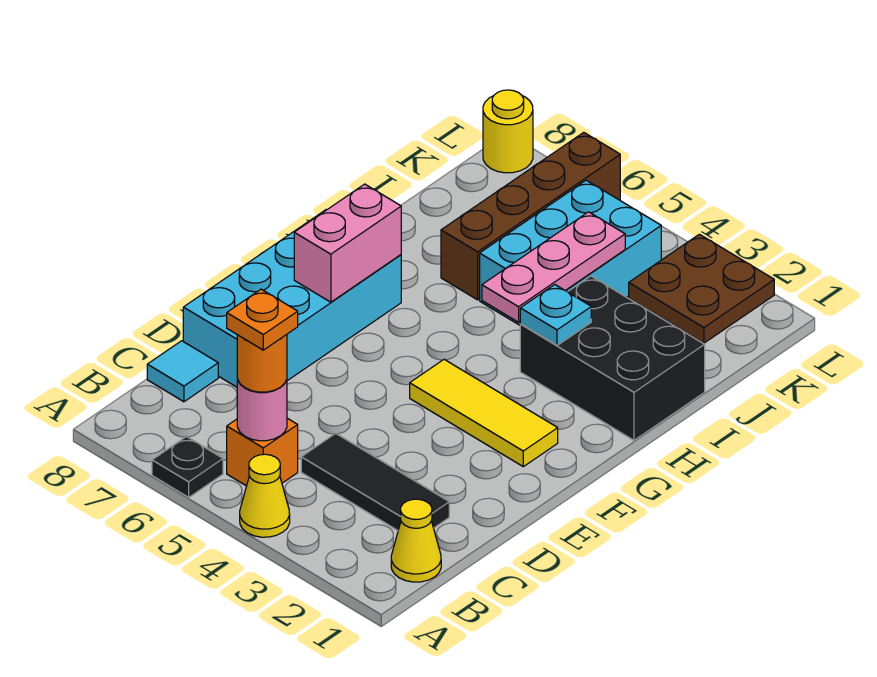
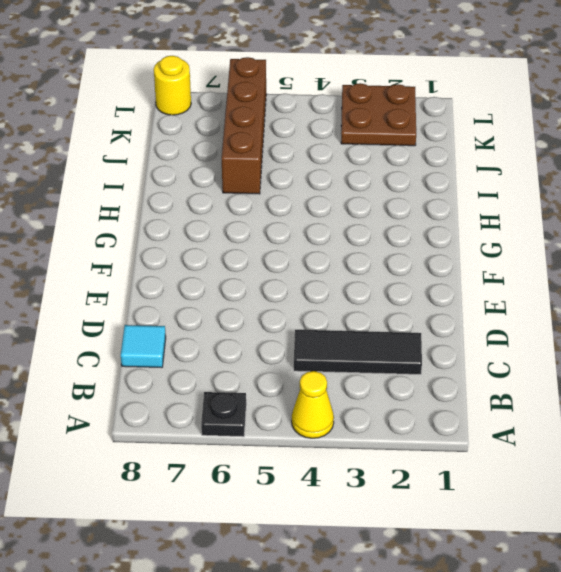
none -> yellow 1x1 cone [391,499,441,582]
none -> orange 1x1 brick [227,418,298,486]
none -> cyan 2x4 brick [183,210,401,387]

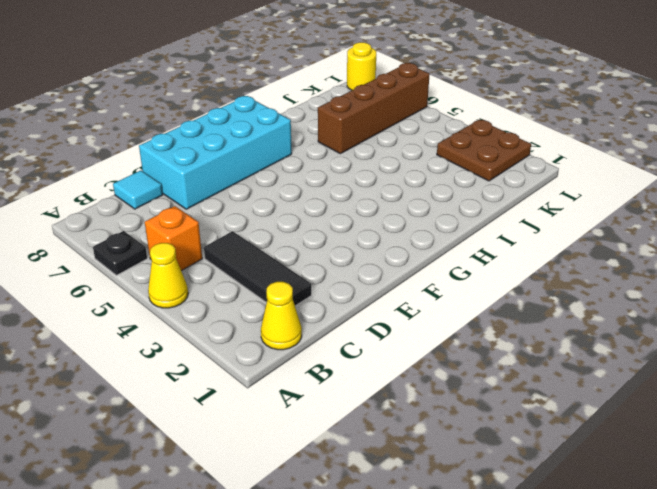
none -> yellow 1x3 tile [410,359,558,467]
none -> black 2x3 brick [520,276,705,440]
none -> cyan 2x3 brick [480,180,661,325]

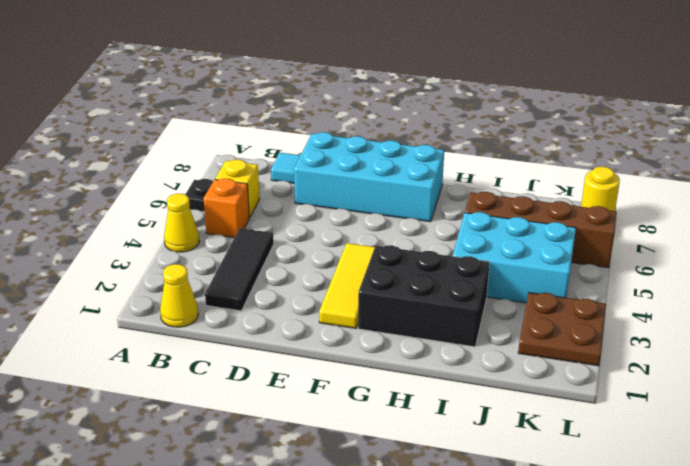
yellow 1x1 brick [215,160,260,218] -> none
black 2x3 brick [358,245,490,347] -> black 2x3 brick turned to [520,276,705,440]
none -> pink 1x1 round brick [237,379,287,441]
none -> pink 1x2 brick [294,184,401,302]
none -> cyan 1x1 plate [520,285,591,345]

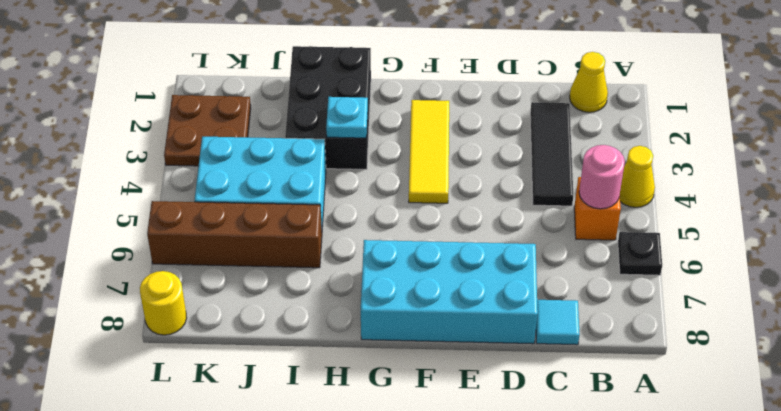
none -> pink 1x2 brick [294,184,401,302]
none -> pink 1x3 plate [482,212,625,322]
none -> orange 1x1 round brick [237,335,287,392]

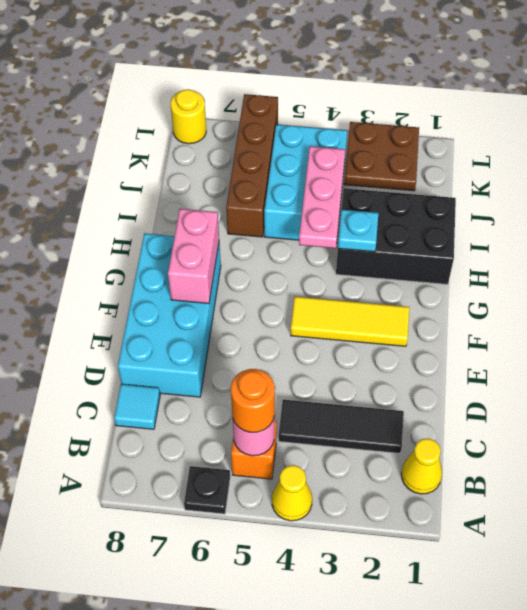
none -> orange 1x1 plate [227,289,298,350]

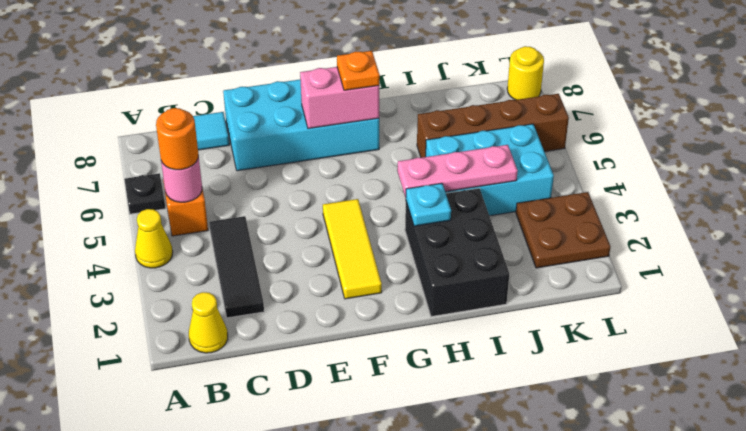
orange 1x1 plate [337,51,380,90] -> orange 1x1 plate moved to [227,289,298,350]

